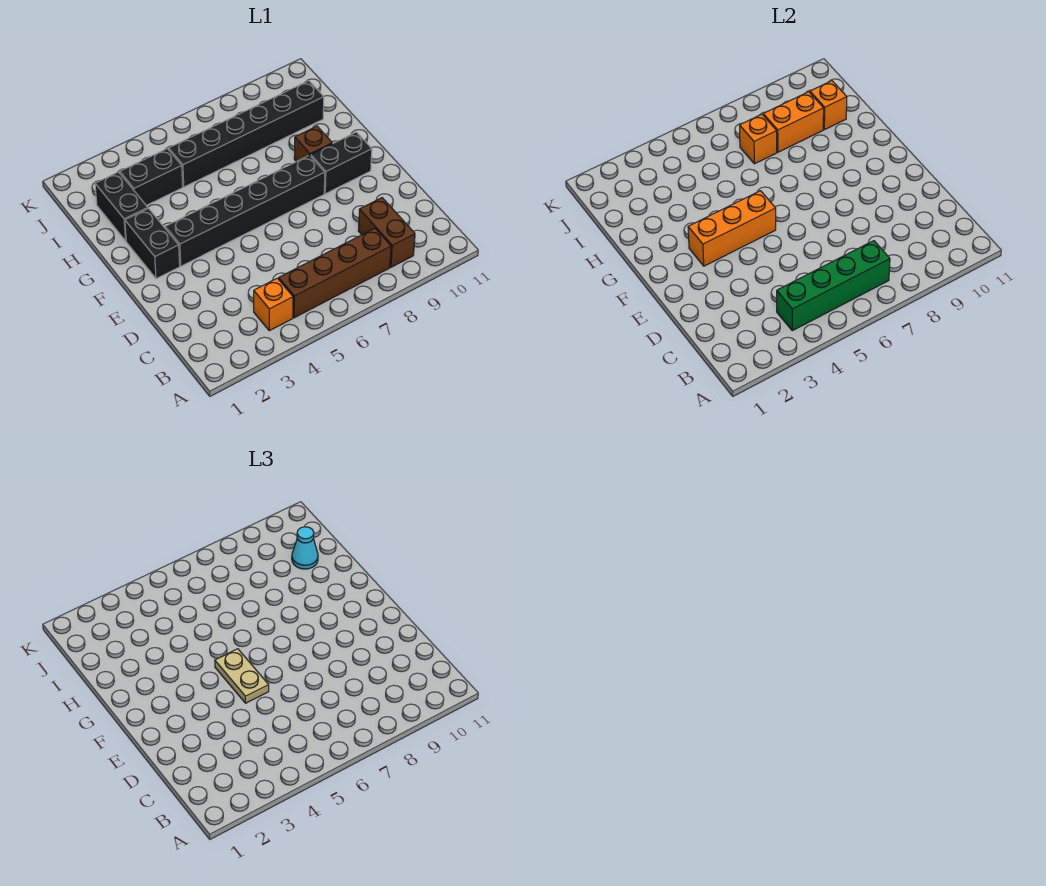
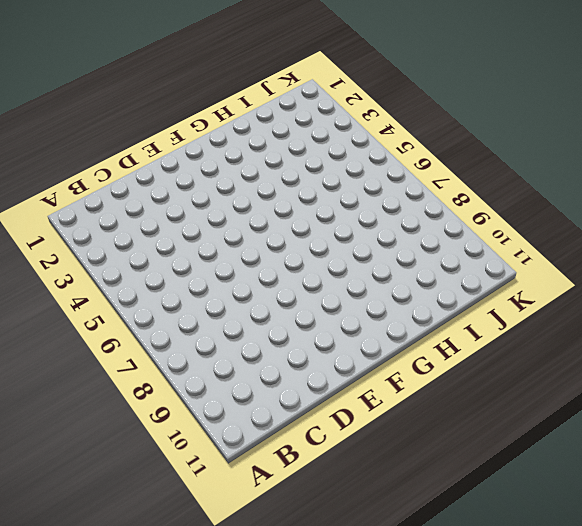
none -> orange 1x1 brick [254,278,293,331]
none -> brown 1x4 brick [279,228,391,318]
none -> brown 1x2 brick [358,198,415,267]

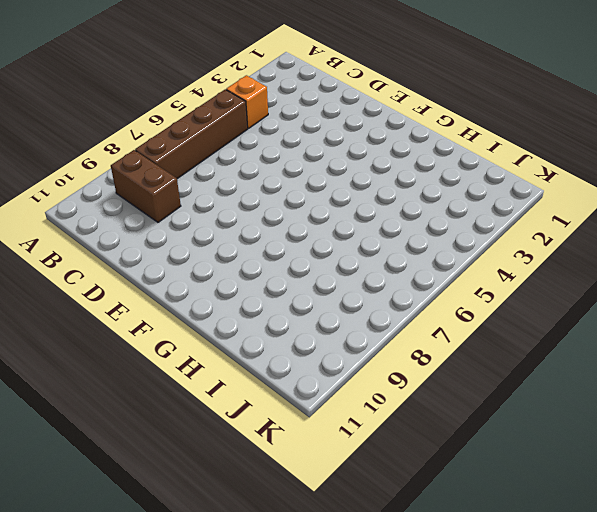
none -> black 1x2 brick [125,209,180,279]
none -> black 1x6 brick [165,155,325,266]
none -> black 1x2 brick [311,132,372,194]

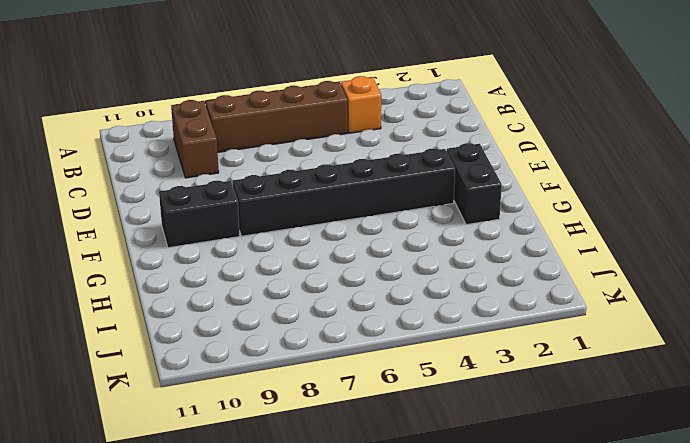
none -> brown 1x1 brick [294,126,332,162]
none -> black 1x2 brick [95,172,148,241]
none -> black 1x2 brick [120,149,183,205]

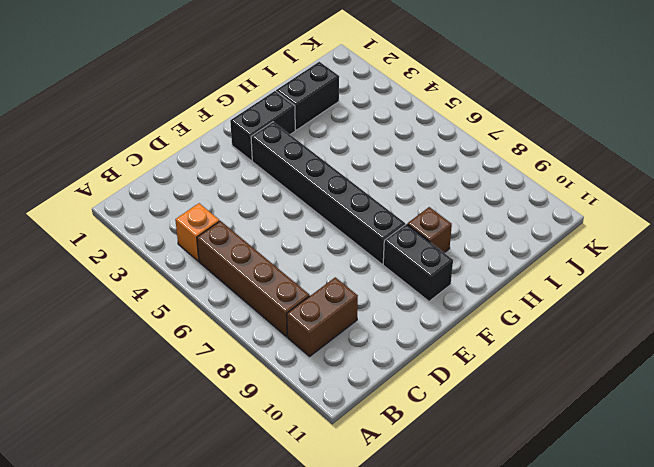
none -> black 1x2 brick [120,149,183,205]
none -> black 1x6 brick [169,81,324,187]
none -> green 1x4 brick [777,241,890,331]

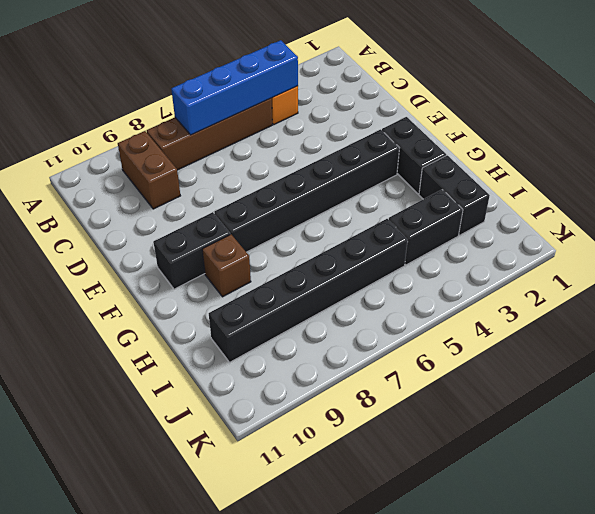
blue 1x4 brick [171,40,298,135] -> green 1x4 brick [777,241,890,331]
none -> orange 1x3 brick [688,191,776,266]
none -> orange 1x1 brick [740,114,777,164]
none -> orange 1x2 brick [763,92,824,152]

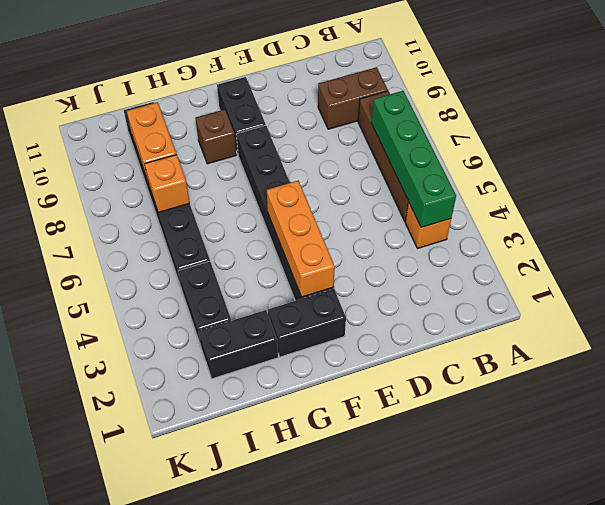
none -> orange 1x1 brick [810,81,847,130]
none -> tan 1x2 plate [215,649,269,703]
none -> cyan 1x1 cone [292,527,318,569]

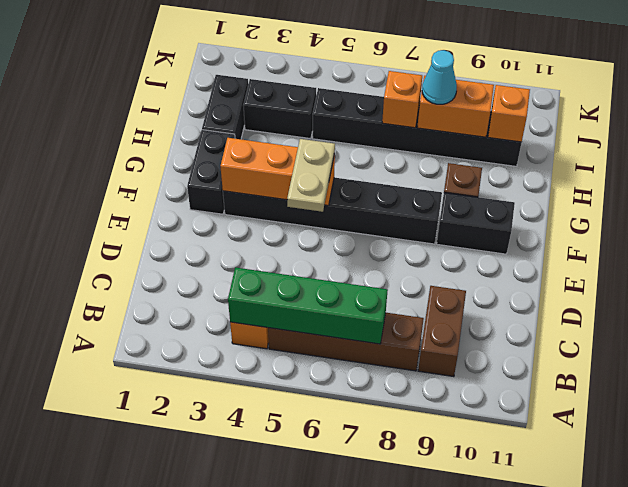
cyan 1x1 cone [422,50,457,104] -> cyan 1x1 cone moved to [292,527,318,569]

